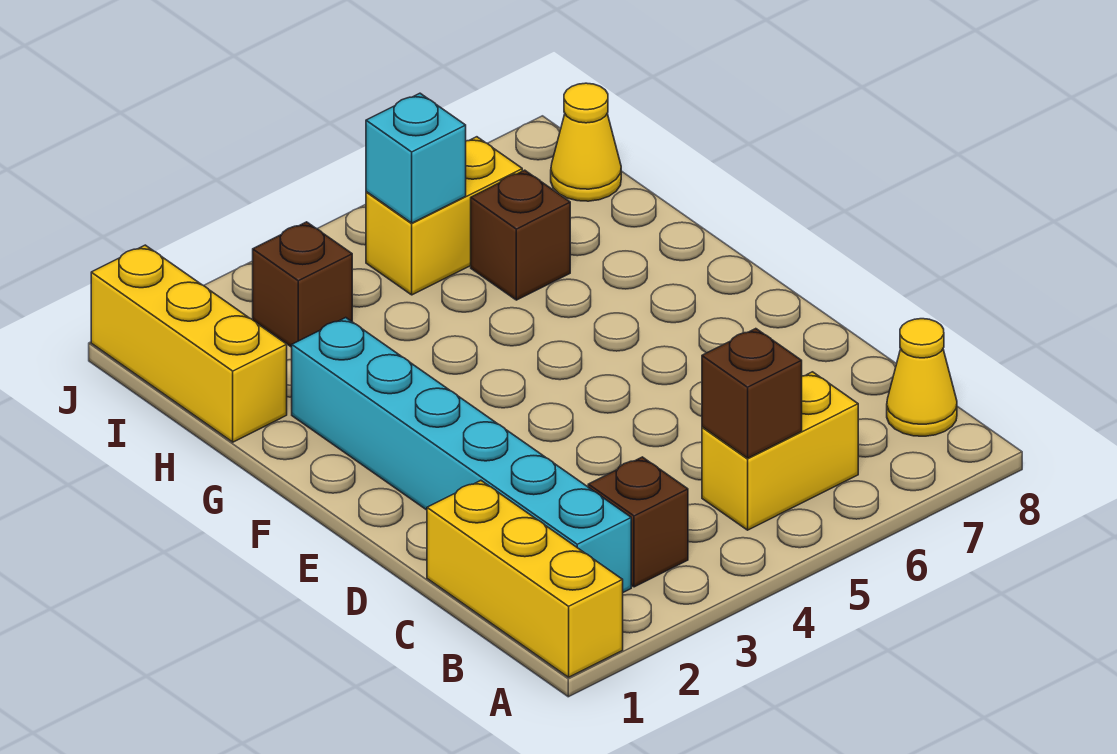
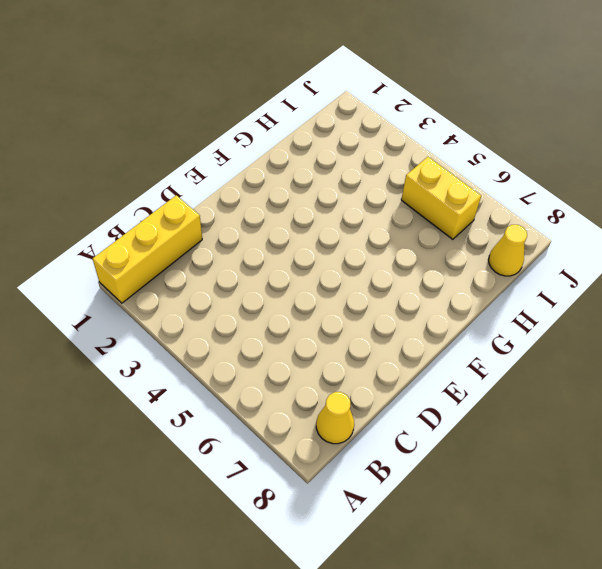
none -> cyan 1x6 brick [292,318,631,592]
none -> brown 1x1 brick [588,457,688,587]
none -> yellow 1x2 brick [702,372,858,530]

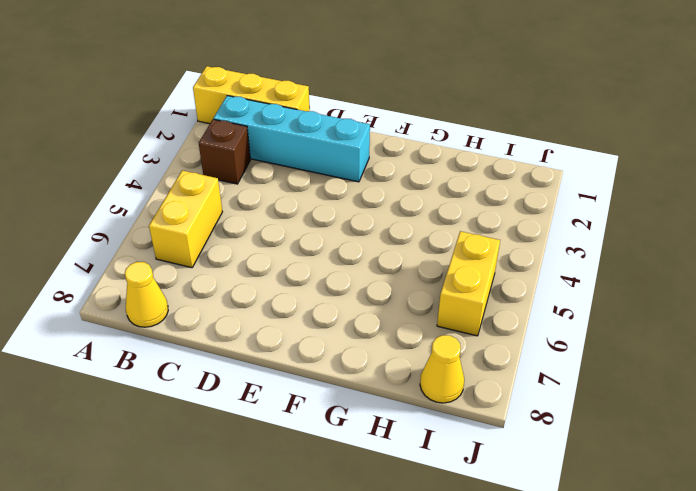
cyan 1x4 brick [213,96,370,182] -> cyan 1x6 brick [292,318,631,592]
none -> yellow 1x3 brick [91,245,287,442]
none -> brown 1x1 brick [471,170,570,300]
none -> brown 1x1 brick [253,222,352,347]

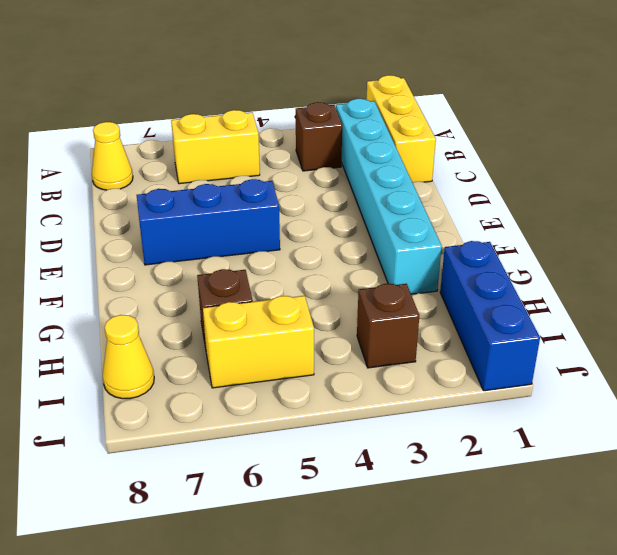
blue 1x3 brick [137,179,280,265] -> none
blue 1x3 brick [440,241,540,391] -> yellow 1x3 brick [91,245,287,442]
none -> brown 1x1 brick [702,329,802,458]
none -> cyan 1x1 brick [366,93,466,223]

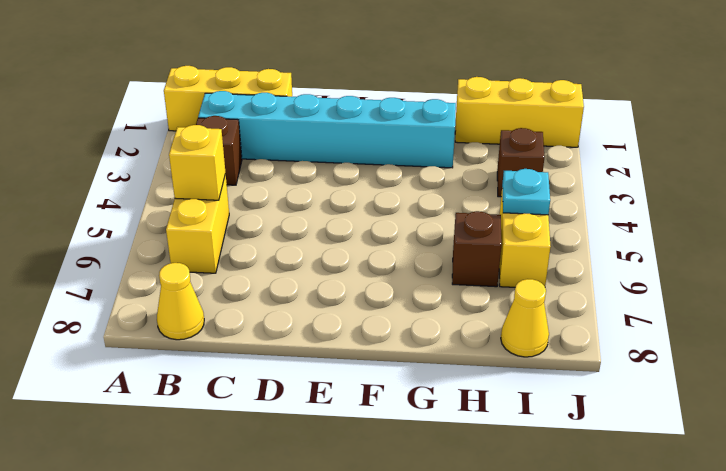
yellow 1x1 brick [169,125,226,200] -> brown 1x1 brick [702,329,802,458]
cyan 1x1 plate [502,169,550,215] -> cyan 1x1 brick [366,93,466,223]

